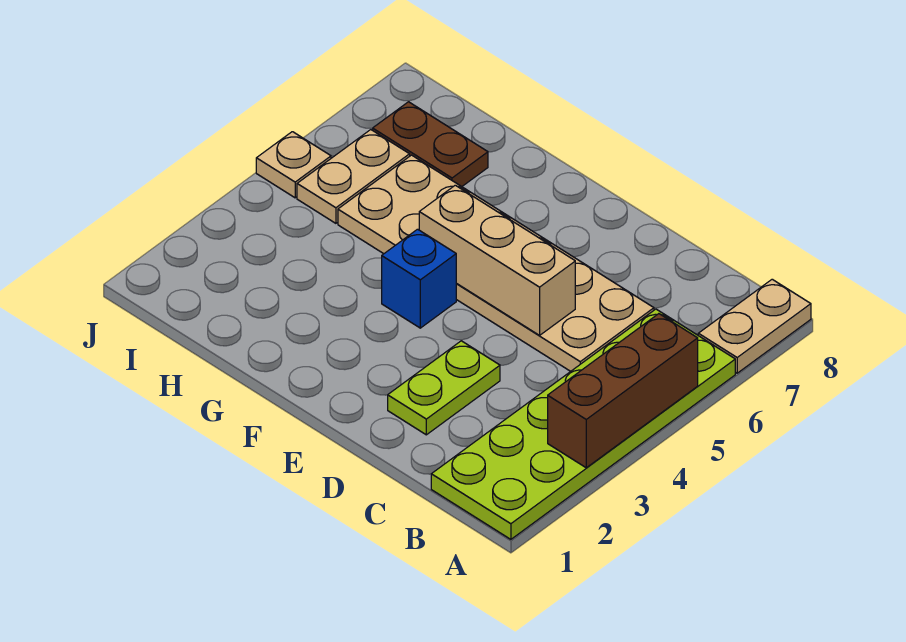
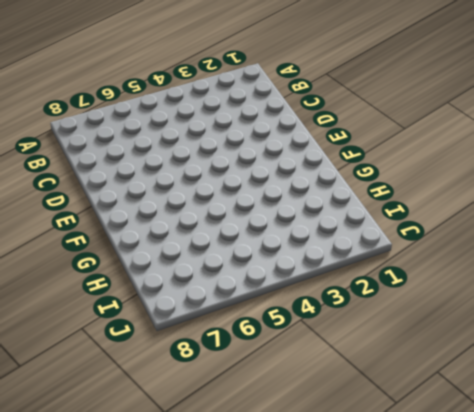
none -> lime 2x6 plate [431,309,735,539]
none -> tan 1x2 plate [698,279,811,373]

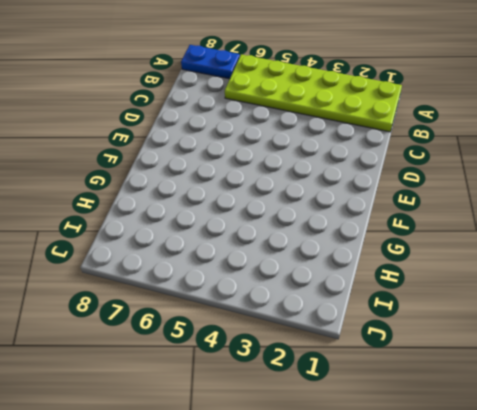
blue 1x2 plate [181,45,240,79] -> tan 1x2 plate [698,279,811,373]
none -> tan 2x6 plate [338,155,654,371]
none -> lime 1x2 plate [388,341,500,435]

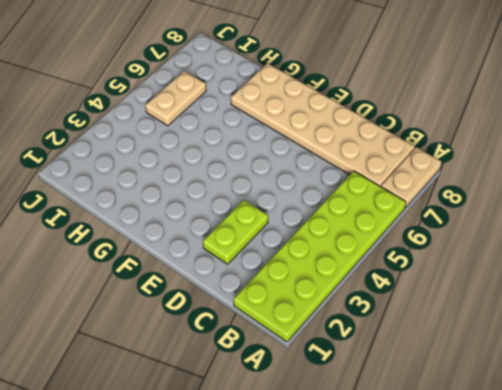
tan 2x6 plate [231,63,415,187] -> tan 2x6 plate moved to [338,155,654,371]
none -> blue 1x1 brick [382,229,456,328]
none -> brown 1x2 plate [373,102,488,187]

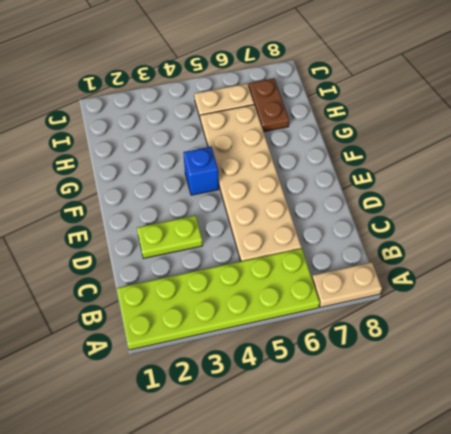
none -> tan 1x1 plate [256,132,331,198]
none -> brown 1x3 brick [548,314,698,468]

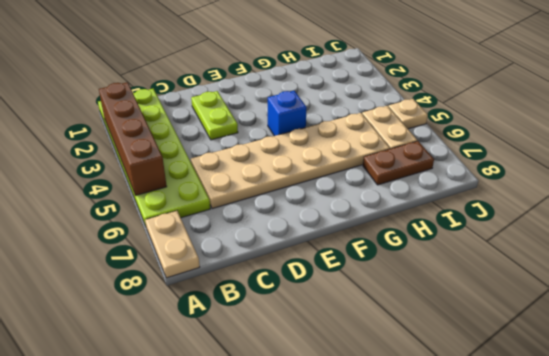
brown 1x4 brick [99,82,167,196] -> brown 1x3 brick [548,314,698,468]
none -> tan 1x3 brick [419,185,575,335]

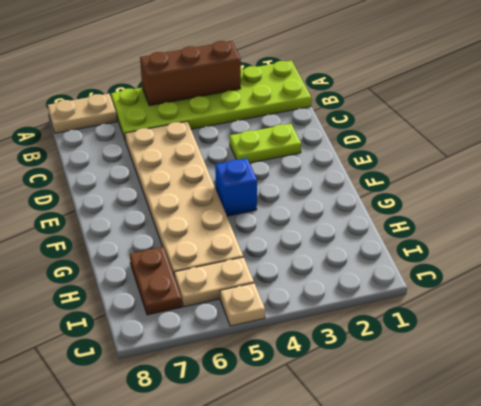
none -> tan 1x3 brick [419,185,575,335]

